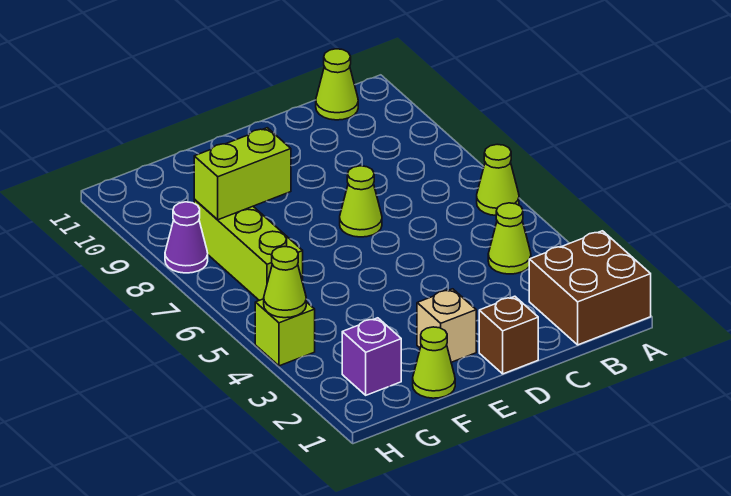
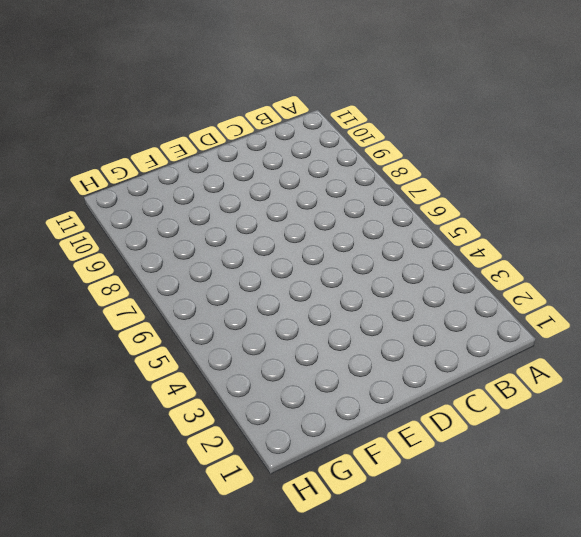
none -> brown 2x2 brick [529,231,651,345]
none -> lime 1x1 cone [477,144,519,215]
none -> lime 1x1 cone [488,203,531,274]

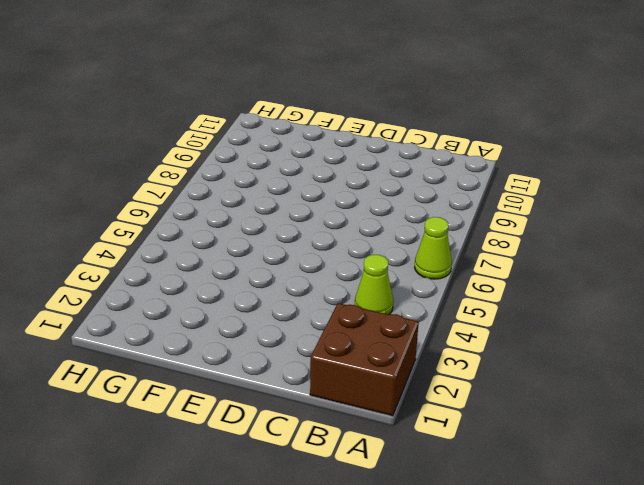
none -> lime 1x1 cone [316,49,358,120]
none -> brown 1x1 brick [479,296,538,374]
none -> lime 1x1 cone [340,166,382,237]

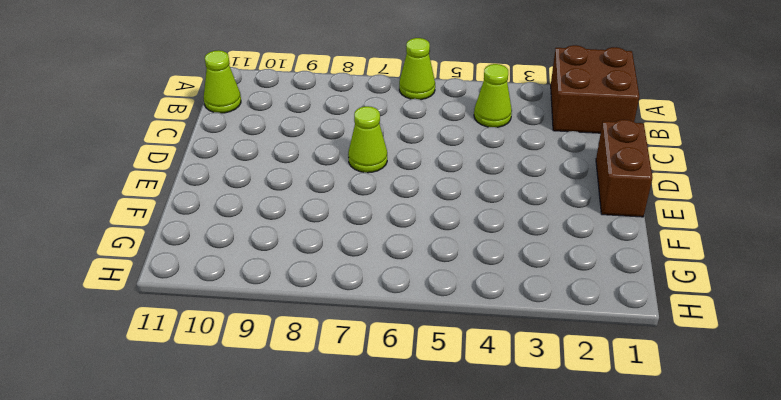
brown 1x2 brick [596,120,652,217] -> brown 1x1 brick [479,296,538,374]
none -> tan 1x1 brick [417,289,476,362]
none -> lime 1x1 cone [413,327,455,398]
none -> purple 1x1 brick [342,318,401,395]

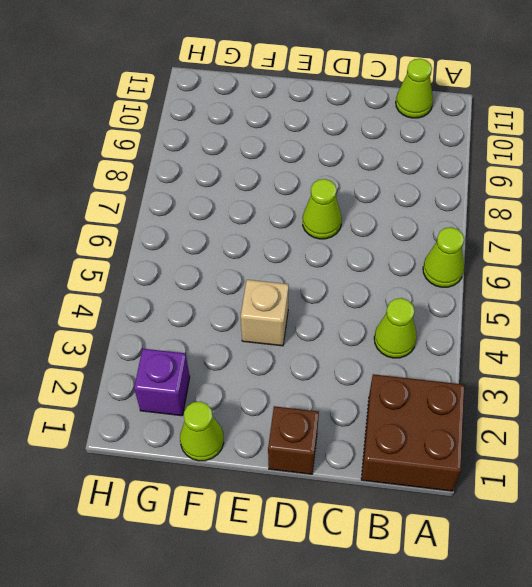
tan 1x1 brick [241,280,289,346] -> tan 1x1 brick moved to [417,289,476,362]
none -> lime 1x3 brick [194,200,303,300]
none -> lime 1x1 brick [255,299,315,366]
none -> purple 1x1 cone [165,202,208,273]

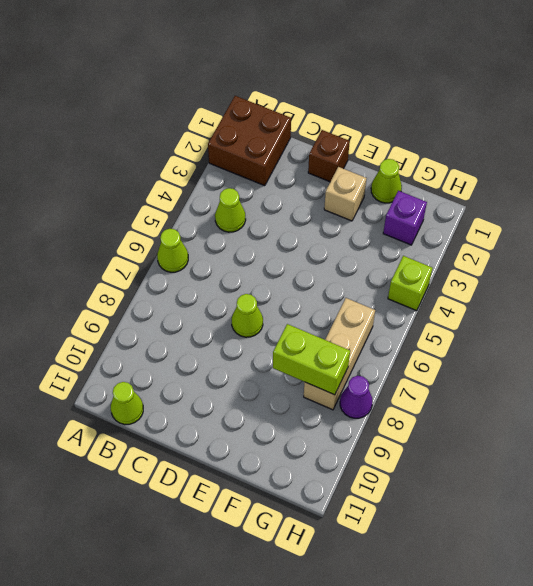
tan 1x3 brick [304,298,375,410] -> lime 1x3 brick [194,200,303,300]
none -> lime 1x1 cone [264,247,306,318]

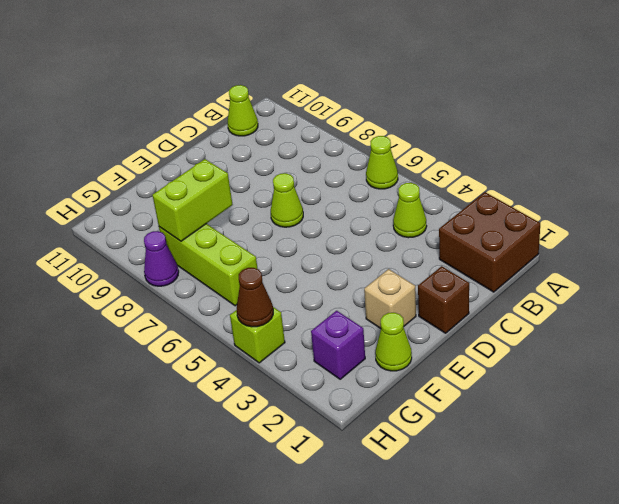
brown 1x1 cone [237,268,273,327] -> lime 1x1 cone [264,247,306,318]

